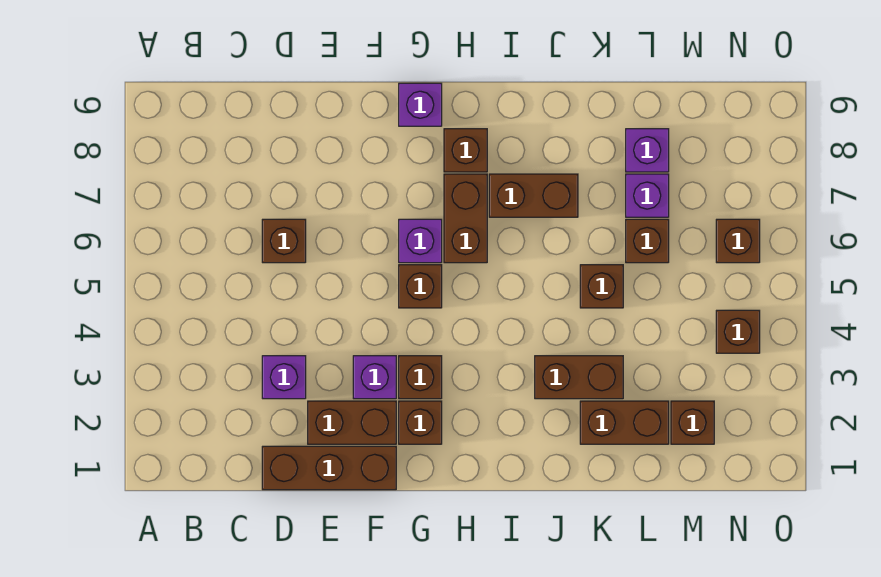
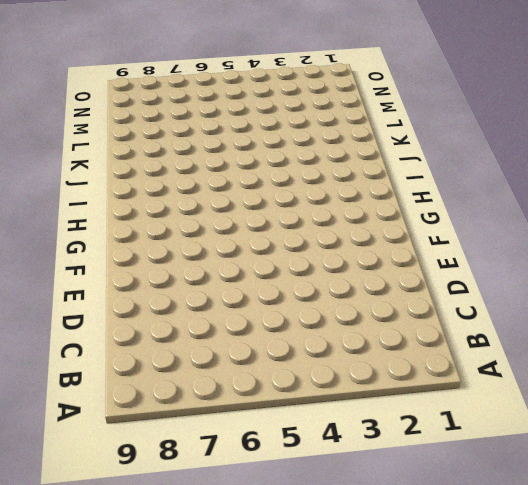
none -> brown 1x3 brick [262,446,396,490]
none -> purple 1x1 brick [262,356,306,399]
none -> brown 1x1 brick [262,219,306,263]

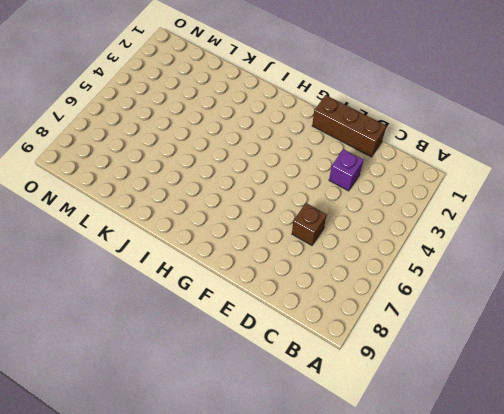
none -> brown 1x2 brick [308,401,396,444]
none -> purple 1x1 brick [353,356,396,399]
none -> brown 1x1 brick [399,401,442,444]

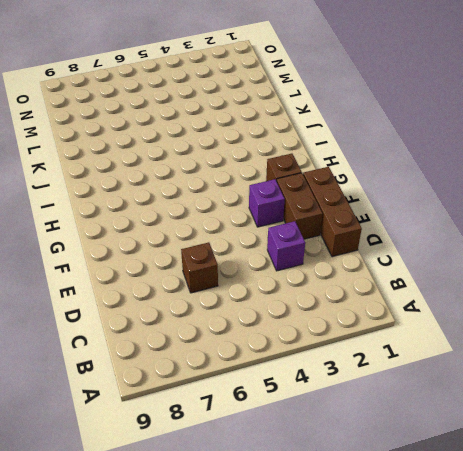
none -> brown 1x1 brick [399,356,442,399]
none -> brown 1x1 brick [399,265,442,308]
none -> purple 1x1 brick [399,219,442,263]

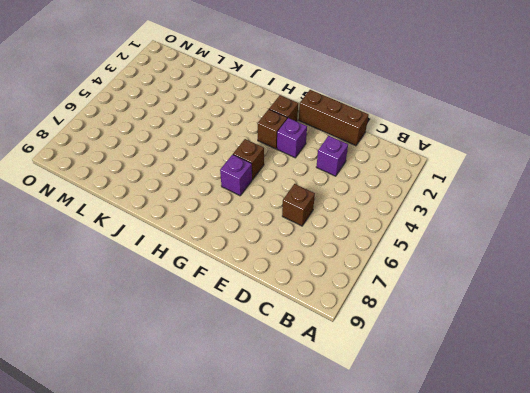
none -> brown 1x2 brick [308,401,396,444]
none -> purple 1x1 brick [399,83,442,126]
none -> brown 1x2 brick [444,174,487,263]

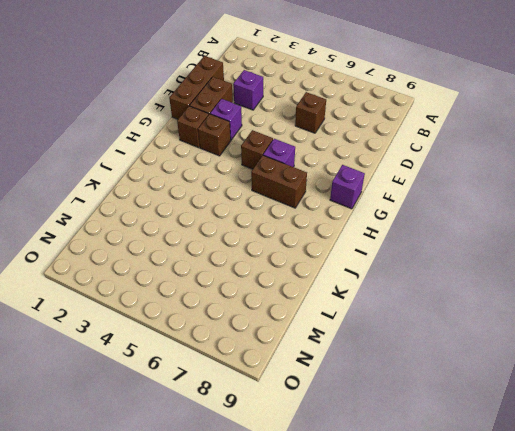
none -> brown 1x1 brick [444,129,487,172]
none -> brown 1x2 brick [489,174,578,217]
none -> brown 1x2 brick [535,356,623,399]

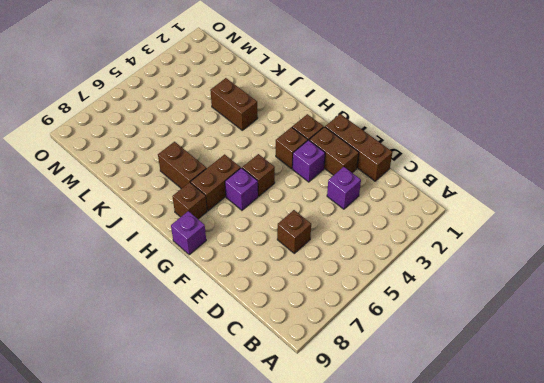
none -> brown 1x2 brick [580,401,669,444]
none -> brown 1x1 brick [580,265,623,308]
none -> brown 1x1 brick [626,219,669,263]

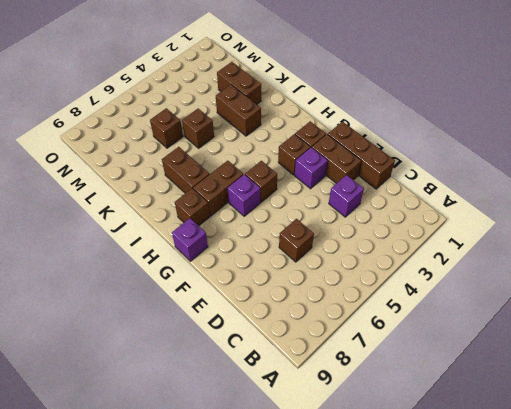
none -> purple 1x1 brick [626,174,669,217]
none -> purple 1x1 brick [626,129,669,172]
none -> brown 1x1 brick [671,401,714,444]

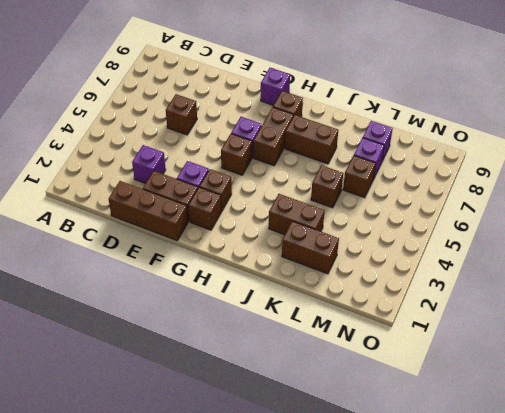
none -> brown 1x1 brick [671,401,714,444]
none -> brown 1x1 brick [716,310,760,353]
none -> brown 1x1 brick [716,219,760,263]

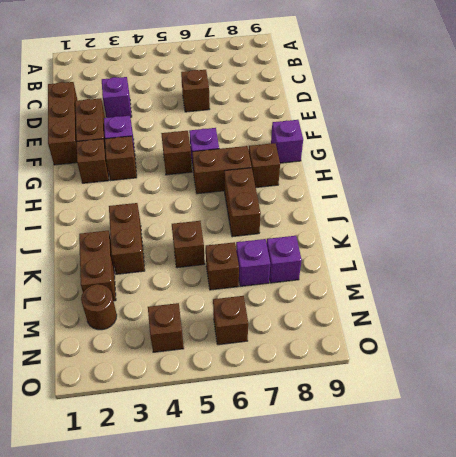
brown 1x1 round brick [81,284,117,330] -> brown 1x1 brick [671,401,714,444]

